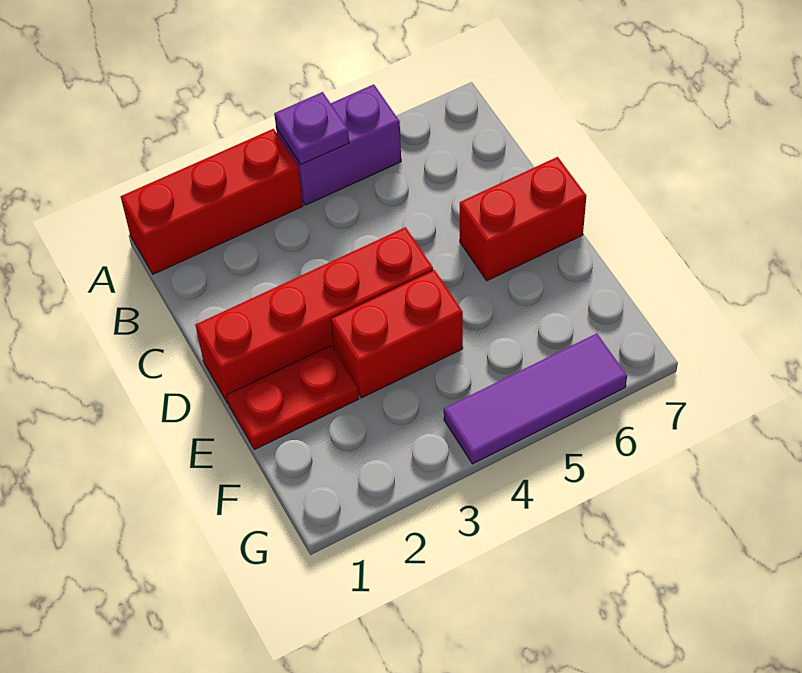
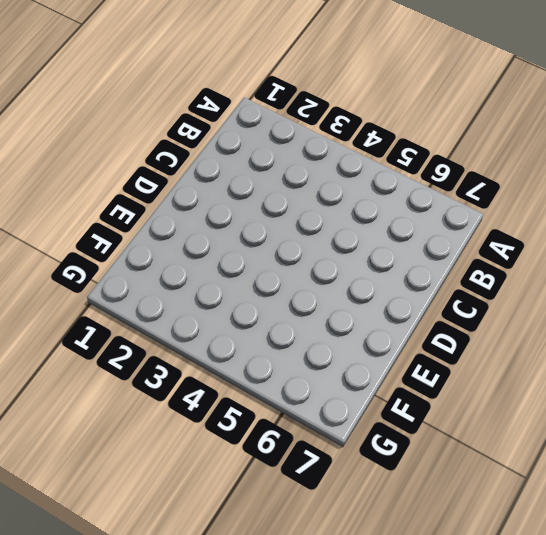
none -> red 1x3 brick [120,129,303,274]
none -> purple 1x2 brick [276,84,401,205]

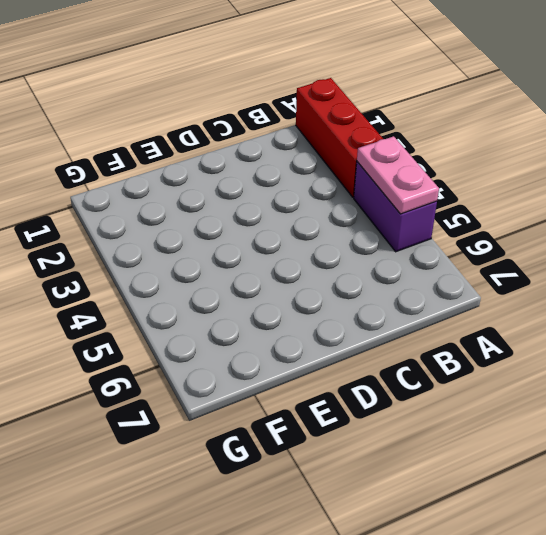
pink 1x2 plate [357,136,439,214] -> purple 1x1 plate [274,92,349,164]
none -> red 1x4 brick [196,227,433,404]
none -> red 1x2 brick [460,157,586,281]

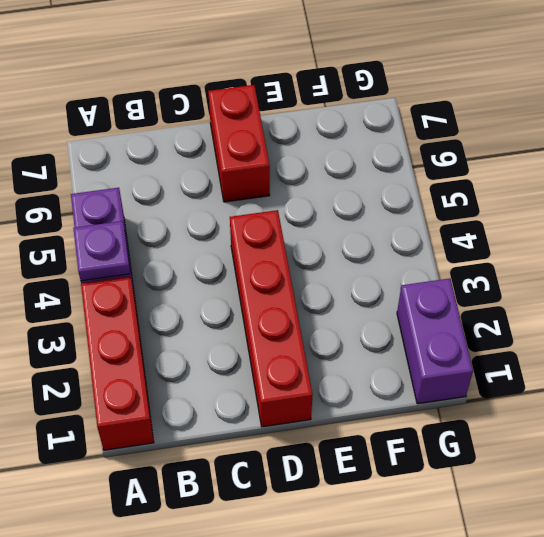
purple 1x2 brick [397,278,473,404] -> none
none -> red 1x2 plate [227,345,359,450]
none -> red 1x2 brick [331,270,463,398]

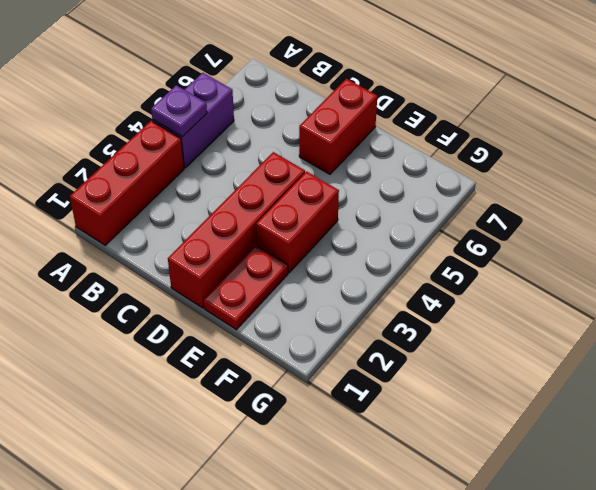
none -> purple 1x3 tile [444,333,627,464]

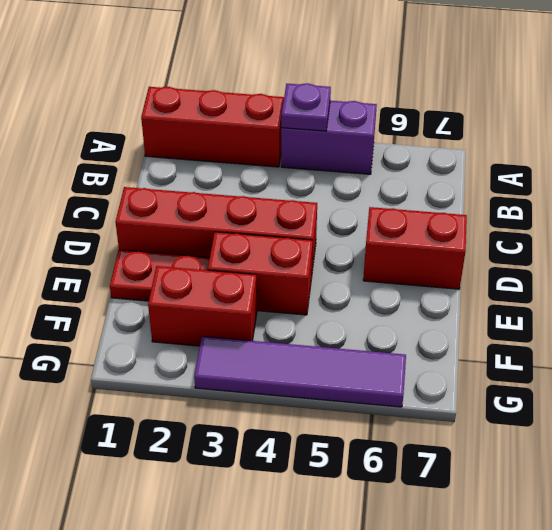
red 1x2 brick [148,266,257,346] -> none
purple 1x4 tile [194,336,406,407] -> purple 1x3 tile [444,333,627,464]

